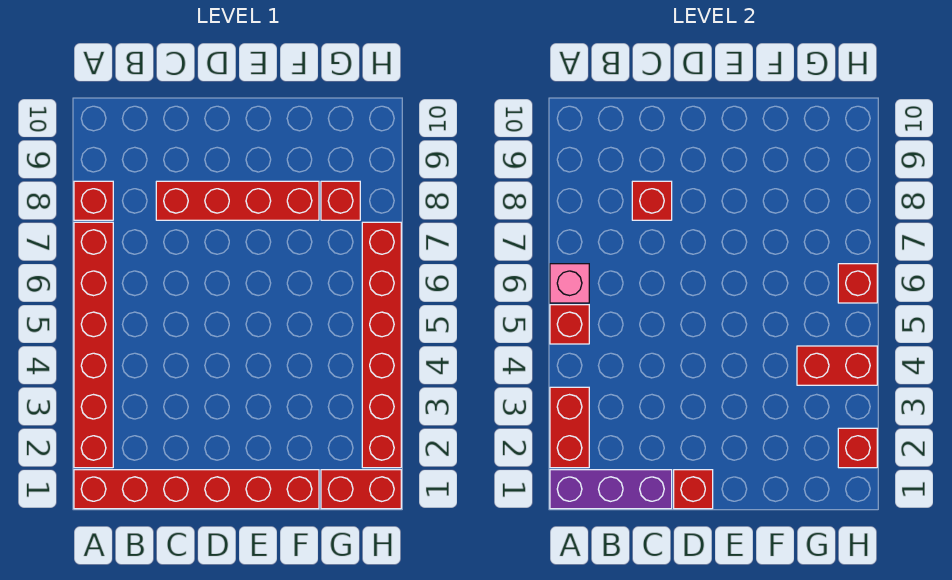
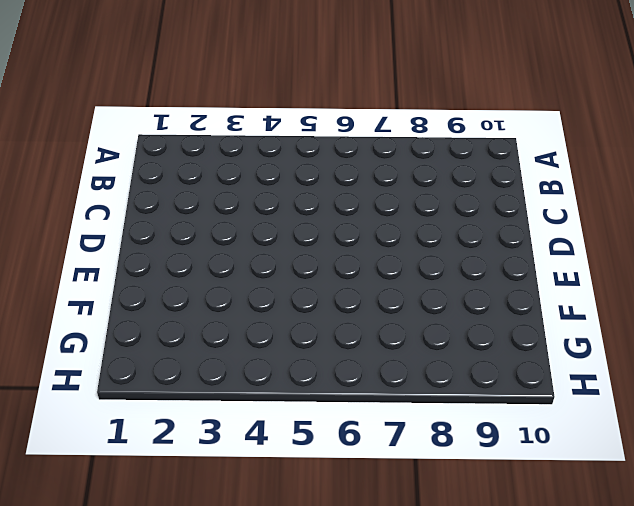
none -> red 1x6 brick [74,470,319,509]
none -> red 1x6 brick [74,222,113,468]
none -> red 1x1 brick [74,181,113,220]

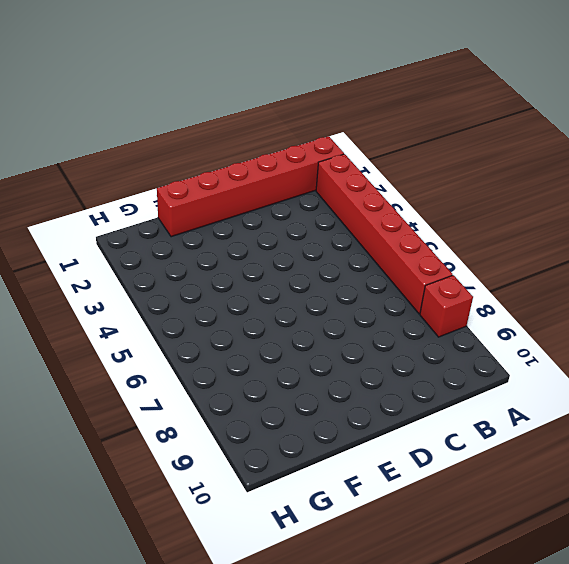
none -> red 1x4 brick [156,181,319,220]
none -> red 1x2 brick [321,470,401,509]
none -> red 1x1 brick [321,181,360,220]

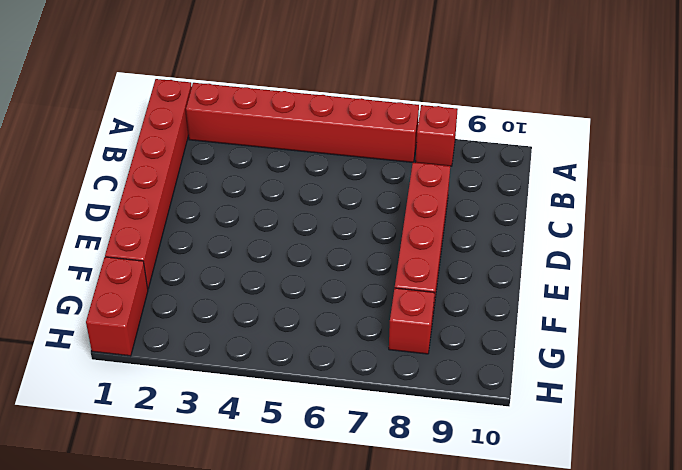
none -> red 1x6 brick [362,222,401,468]
none -> purple 1x3 brick [550,470,672,509]
none -> red 1x2 brick [550,387,589,468]

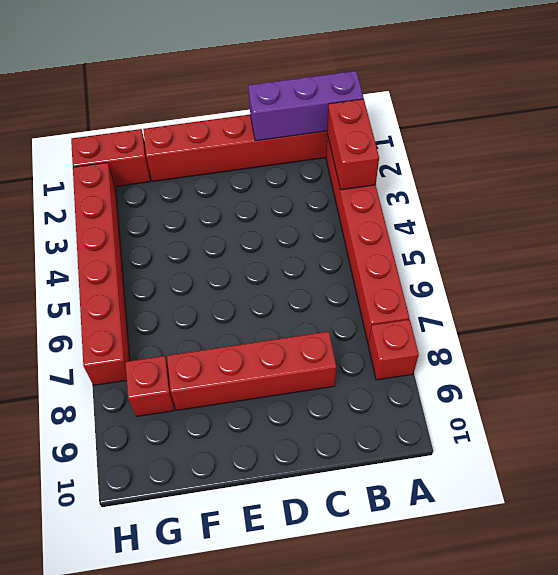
none -> red 1x1 brick [550,305,589,344]
none -> pink 1x1 brick [550,264,589,303]
none -> red 1x1 brick [632,181,672,220]

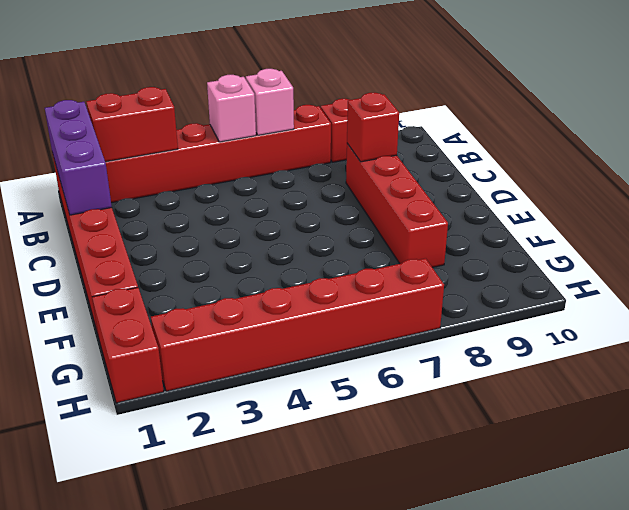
pink 1x1 brick [207,75,256,142] -> red 1x1 brick [550,305,589,344]
none -> red 1x1 brick [321,181,360,220]
none -> red 1x1 brick [674,470,713,509]
none -> red 1x2 brick [797,346,877,385]

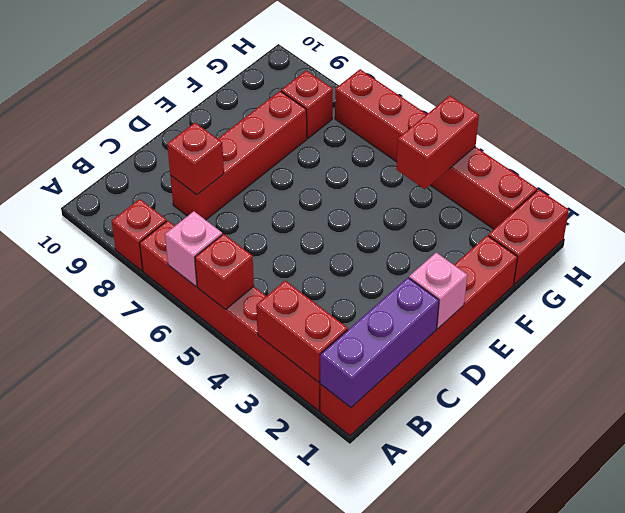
pink 1x1 brick [409,253,467,329] -> red 1x1 brick [674,470,713,509]
none -> red 1x1 brick [838,428,877,468]
none -> red 1x1 brick [838,264,877,303]

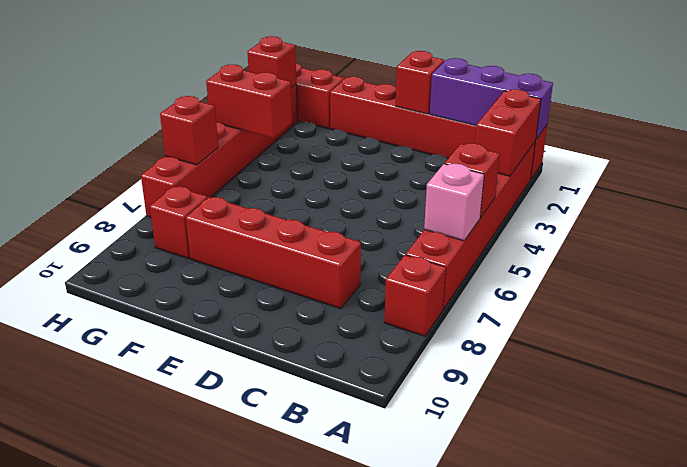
none -> red 1x1 brick [632,181,672,220]

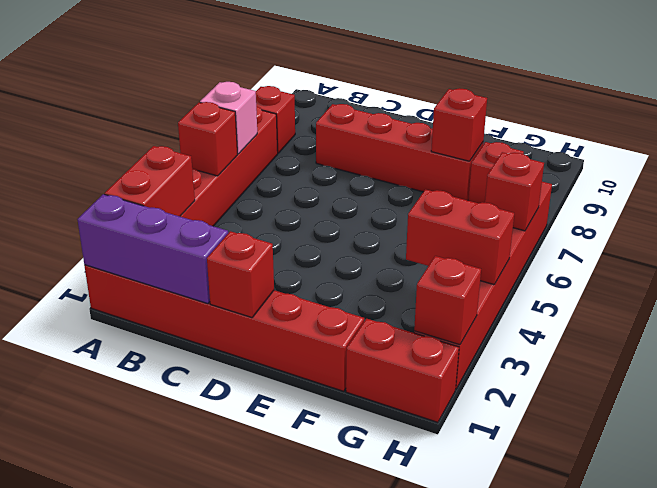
red 1x1 brick [431,88,487,161] -> red 1x1 brick moved to [632,181,672,220]

